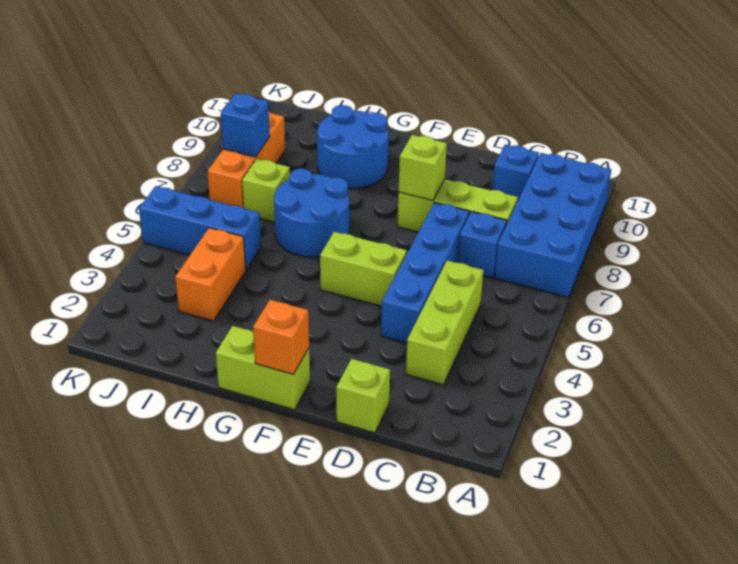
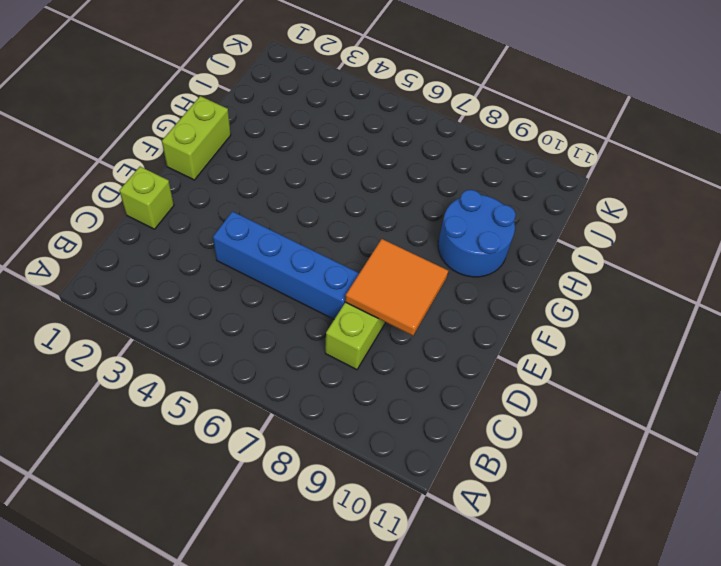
orange 2x2 tile [345,239,448,336] -> lime 1x1 brick [399,135,447,200]
none -> blue 2x4 brick [495,153,611,297]
none -> lime 1x3 brick [406,261,484,385]
none -> blue 1x1 brick [458,212,507,278]

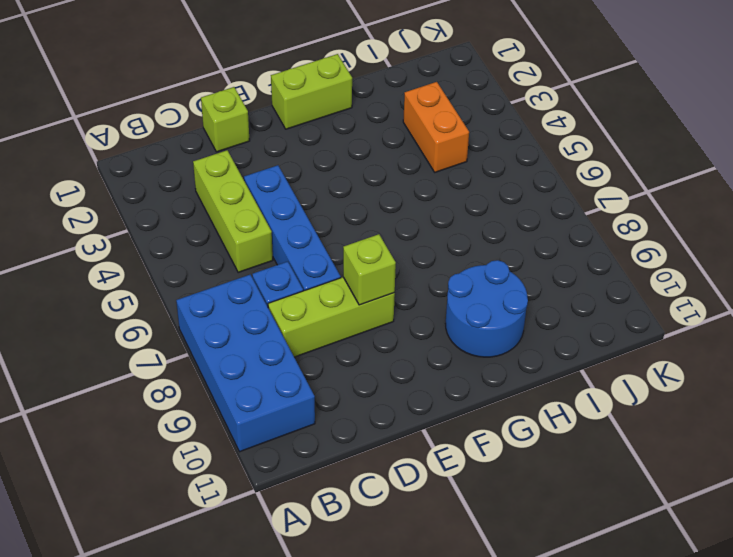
none -> blue 1x1 brick [492,145,539,202]
none -> lime 1x2 brick [320,232,407,306]
none -> blue 2x2 round brick [274,169,349,257]

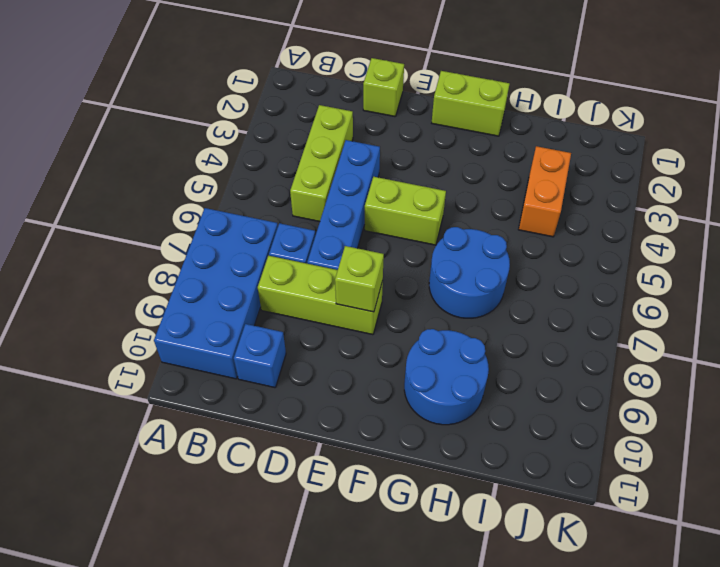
none -> blue 1x3 brick [139,186,261,270]
none -> lime 1x1 brick [242,159,290,222]
none -> orange 1x3 brick [207,112,285,208]

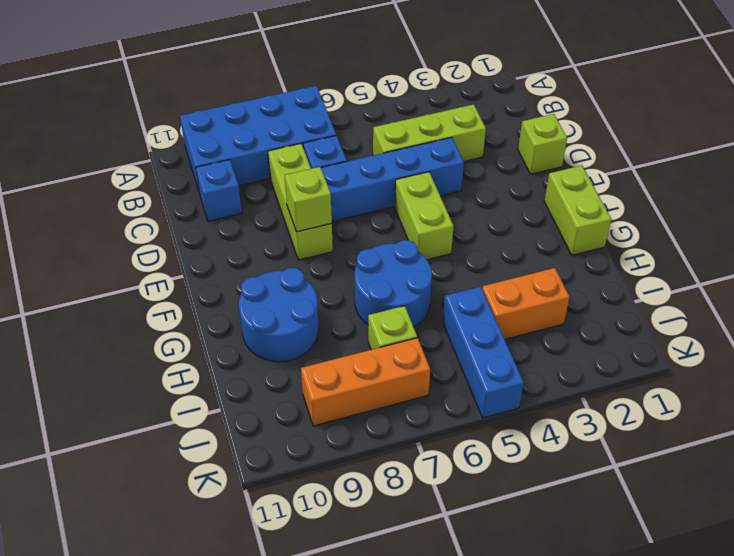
none -> orange 1x1 brick [253,300,309,374]
none -> blue 1x1 brick [221,93,270,157]

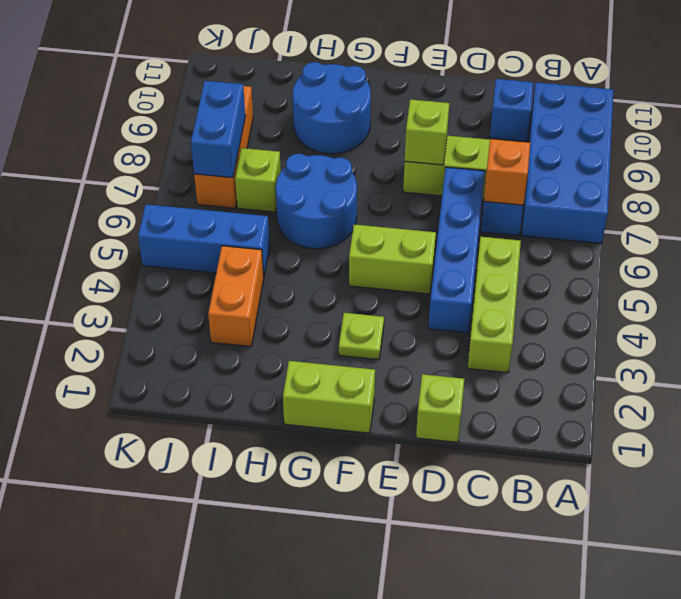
orange 1x1 brick [484,139,530,205] -> orange 1x1 brick moved to [253,300,309,374]
lime 1x1 plate [339,313,384,360] -> none
blue 1x2 brick [191,81,245,178] -> blue 1x1 brick [221,93,270,157]

